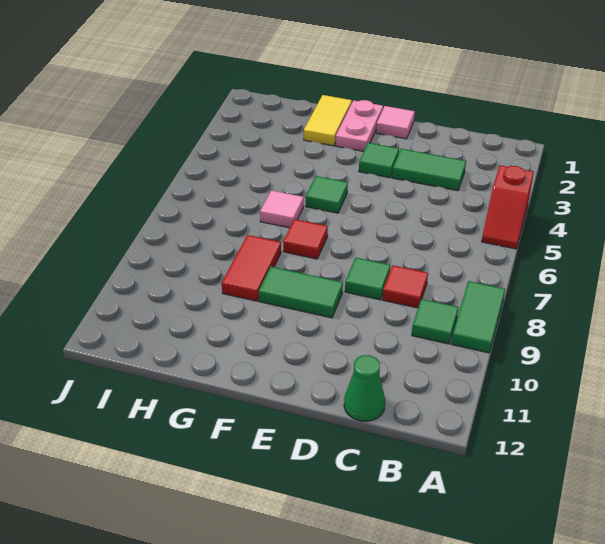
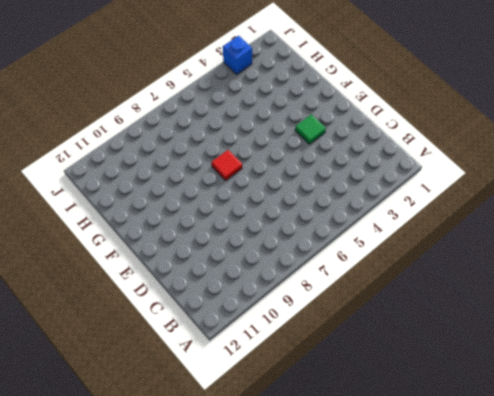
blue 1x1 brick [223,36,252,74] -> none
none -> red 1x2 slope [482,165,534,249]
none -> green 1x2 tile [451,281,505,353]
none -> green 1x1 tile [412,299,458,344]

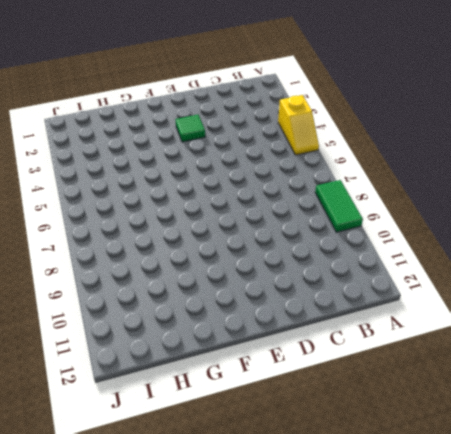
yellow 1x2 slope [278,95,319,155] -> red 1x2 slope [482,165,534,249]
none -> green 1x1 tile [412,299,458,344]
none -> green 1x2 tile [392,149,466,191]
none -> red 1x1 tile [382,265,428,308]

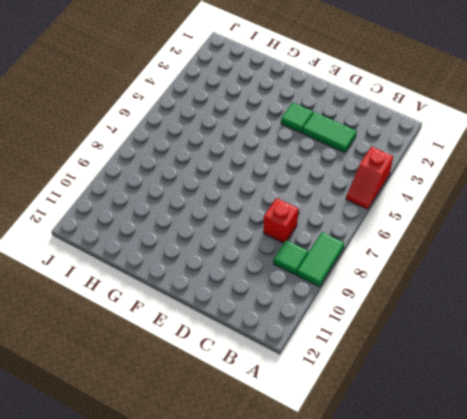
red 1x1 brick [263,198,299,243] -> red 1x1 tile [382,265,428,308]
none -> green 1x1 cone [344,355,385,421]
none -> green 1x1 tile [345,258,390,300]
none -> pink 1x1 tile [376,106,415,139]

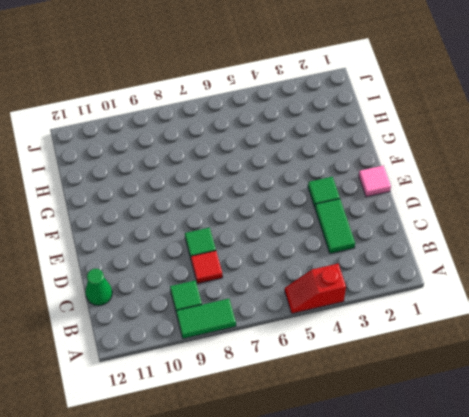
none -> green 1x2 tile [259,267,343,318]
none -> pink 1x2 plate [336,100,383,151]
none -> green 1x1 tile [306,176,348,213]

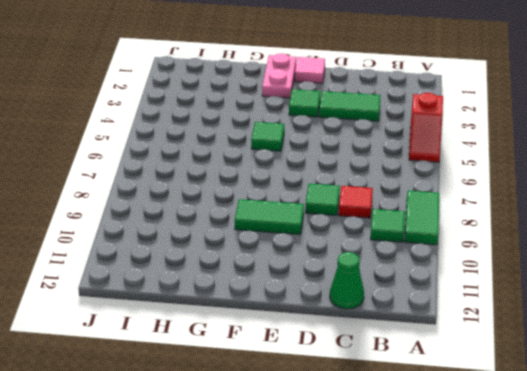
none -> red 1x1 tile [283,219,328,259]
none -> yellow 1x2 tile [304,95,352,146]
none -> pink 1x1 tile [260,190,304,228]

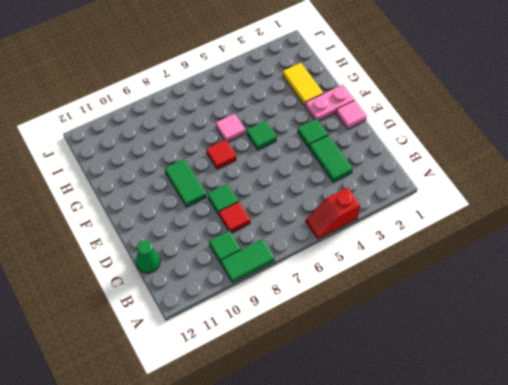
yellow 1x2 tile [283,63,323,106] -> yellow 1x2 tile turned to [304,95,352,146]
none -> red 1x2 tile [222,235,281,301]

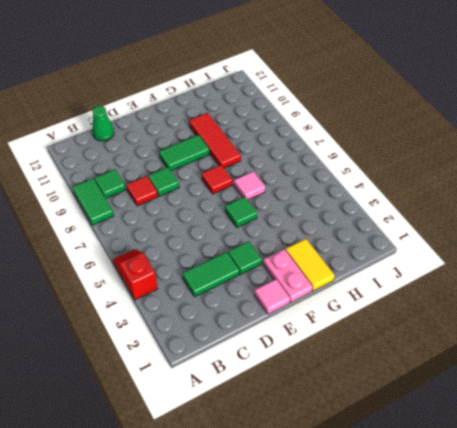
red 1x3 tile [189,113,241,168] -> red 1x2 tile [222,235,281,301]

